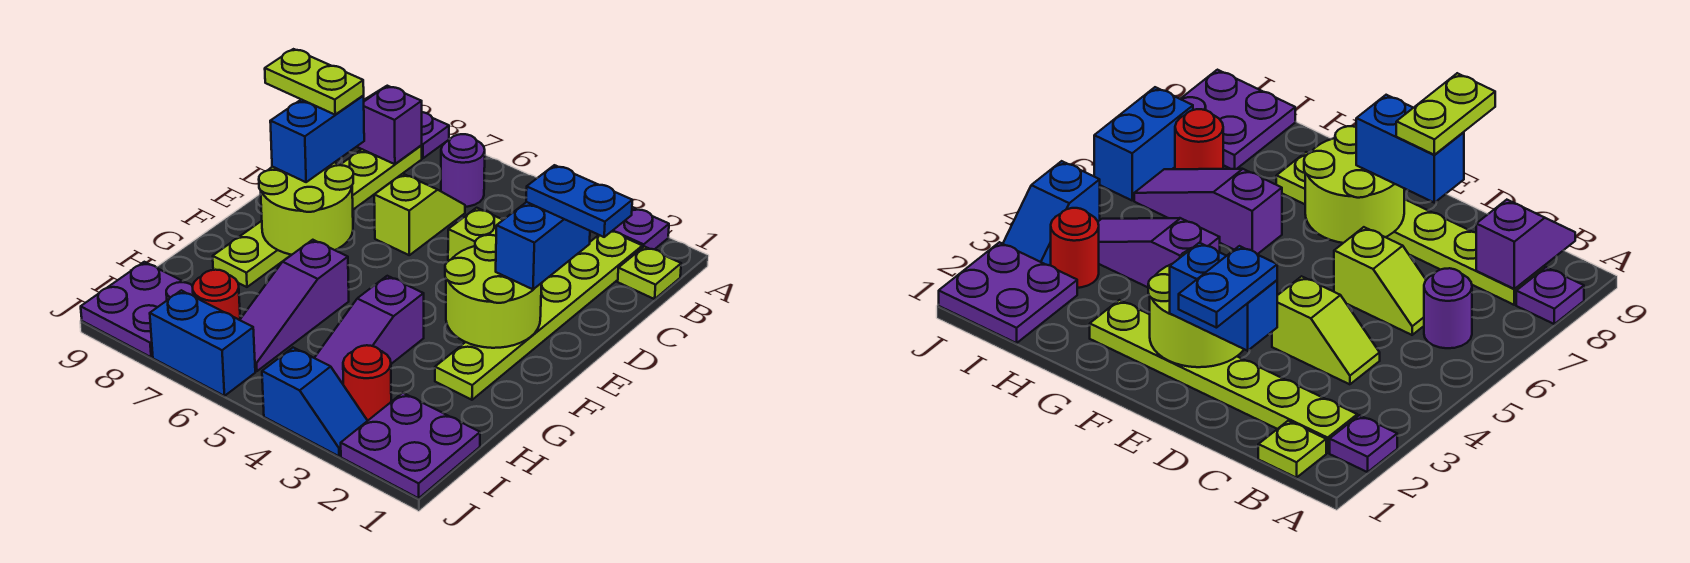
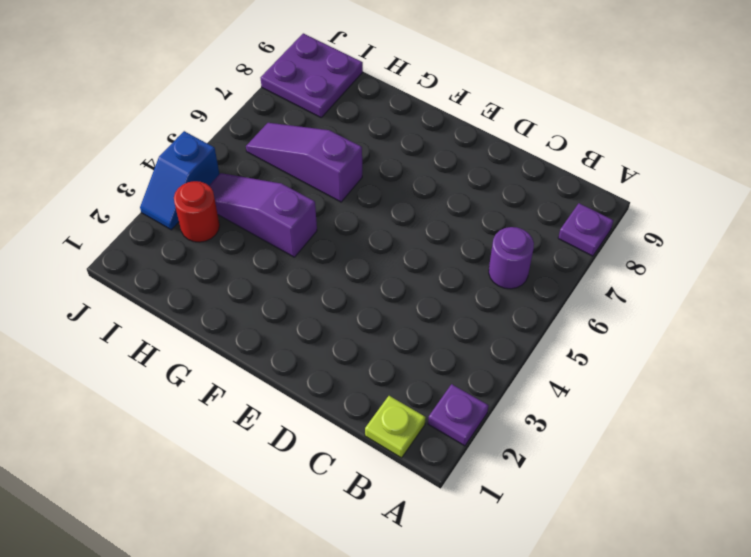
none -> lime 1x6 plate [435,231,642,400]
none -> lime 1x6 plate [213,146,422,287]
none -> lime 1x2 slope [448,208,503,261]

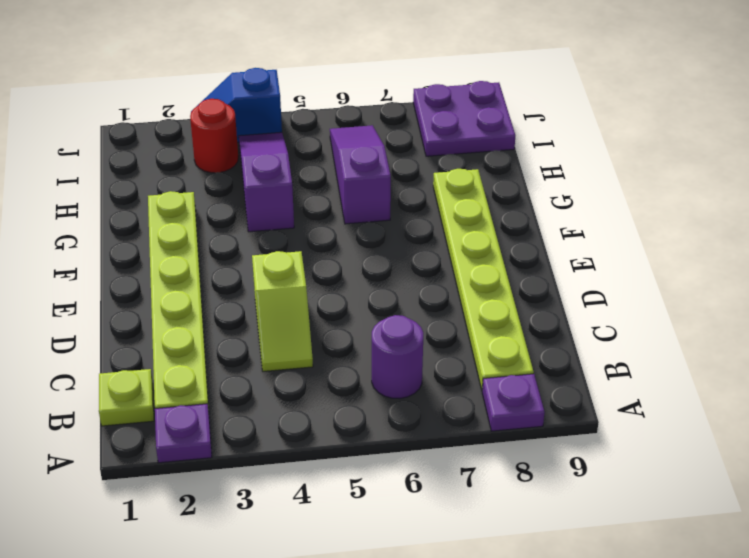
none -> lime 1x2 slope [374,174,465,255]
none -> purple 2x2 plate [341,393,480,498]
none -> red 1x1 round brick [192,270,240,320]

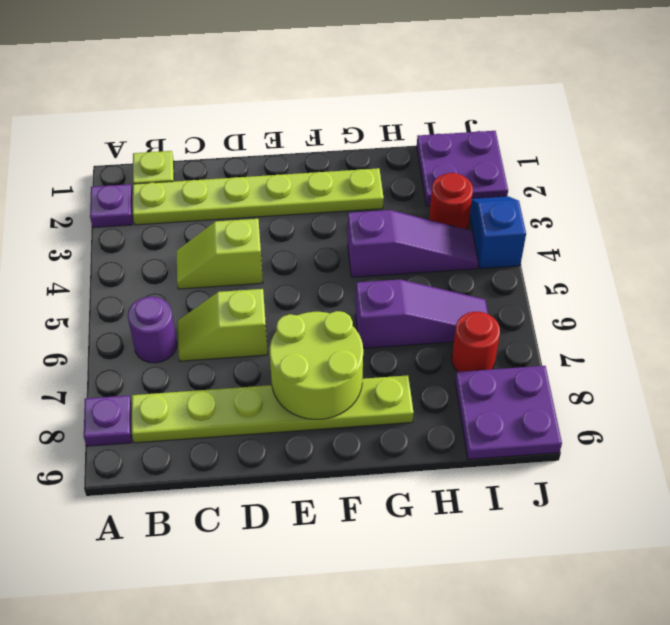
none -> blue 1x2 brick [150,290,255,396]
none -> purple 1x2 slope [357,86,422,164]
none -> lime 2x2 round brick [445,235,542,348]

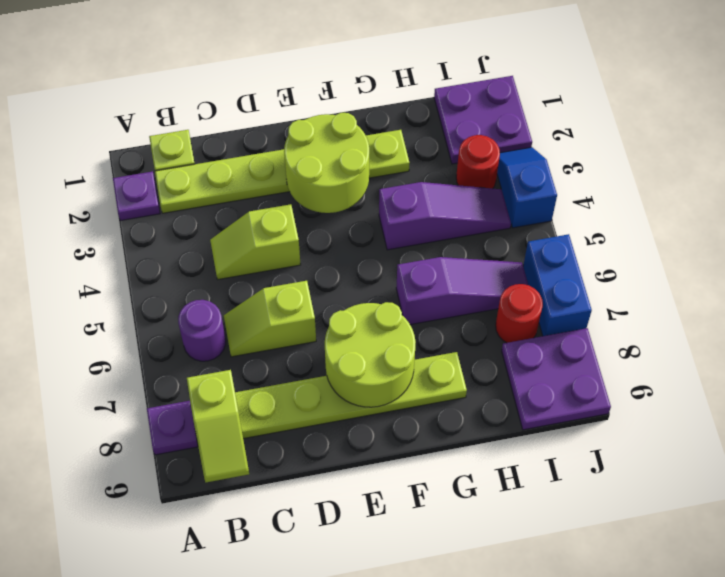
lime 1x2 slope [187,370,249,482] -> purple 1x2 slope [357,86,422,164]
none -> blue 1x2 brick [496,202,590,289]
none -> blue 1x2 brick [270,96,364,182]
none -> blue 1x2 plate [526,165,632,237]

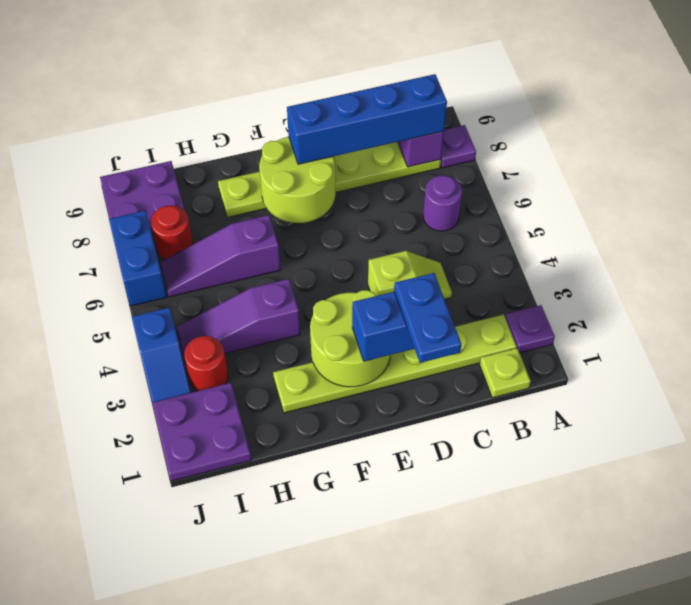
blue 1x4 brick [287,74,447,164] -> blue 1x2 brick [270,96,364,182]
none -> lime 1x2 slope [374,174,465,255]
none -> lime 1x2 plate [265,49,364,115]

